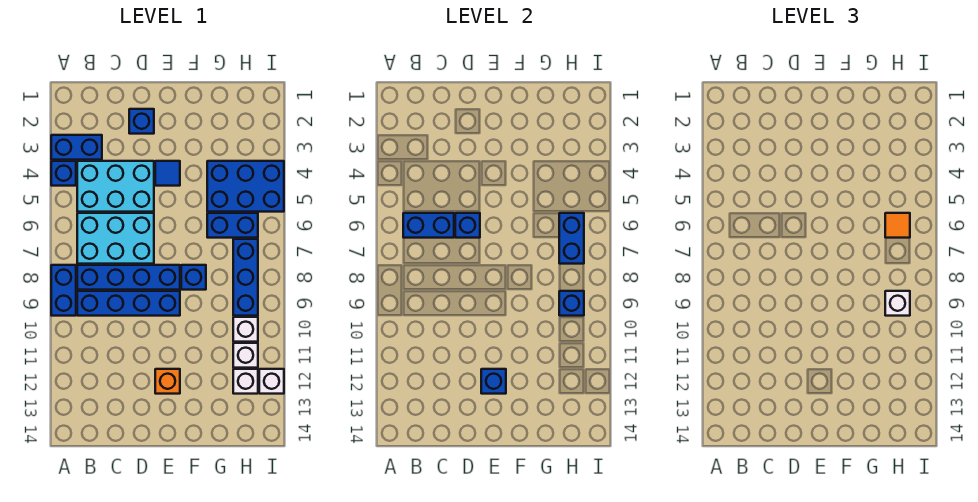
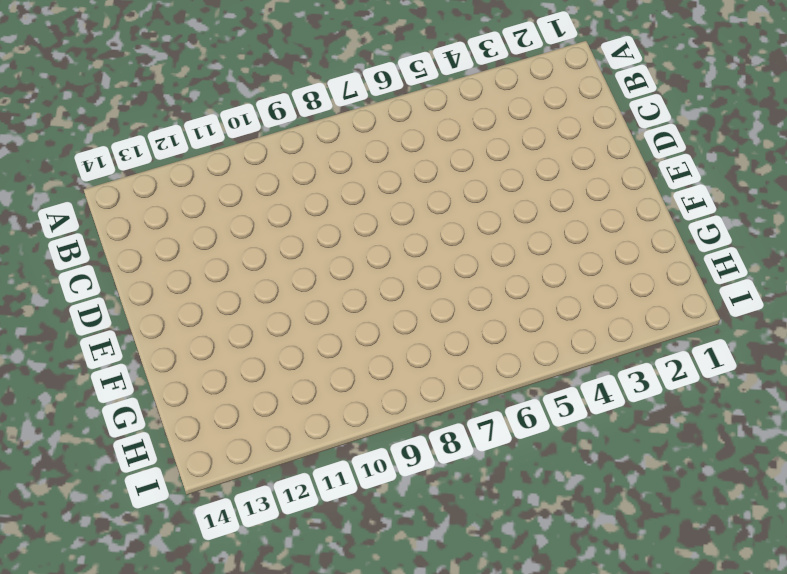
none -> blue 1x2 brick [51,135,102,160]
none -> blue 1x1 brick [51,161,76,186]
none -> blue 1x2 brick [51,265,76,316]

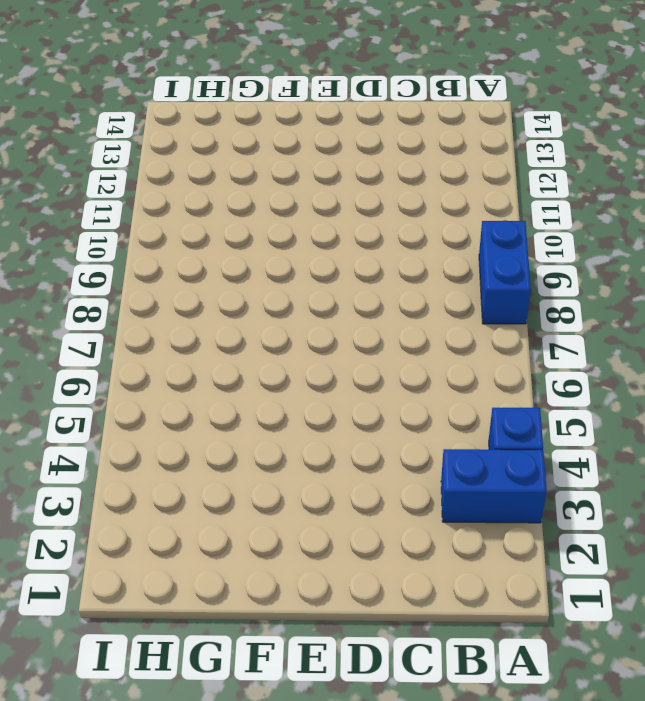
none -> cyan 2x3 brick [77,161,154,212]
none -> cyan 2x3 brick [77,213,154,264]
none -> blue 1x4 brick [77,265,180,290]

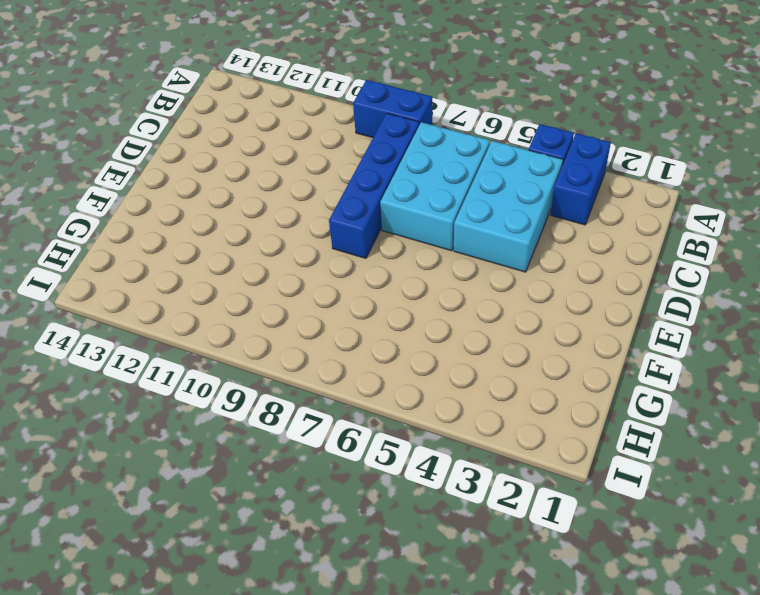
none -> blue 1x4 brick [77,291,180,316]
none -> blue 1x1 brick [129,109,154,134]
none -> blue 1x1 tile [155,161,180,186]

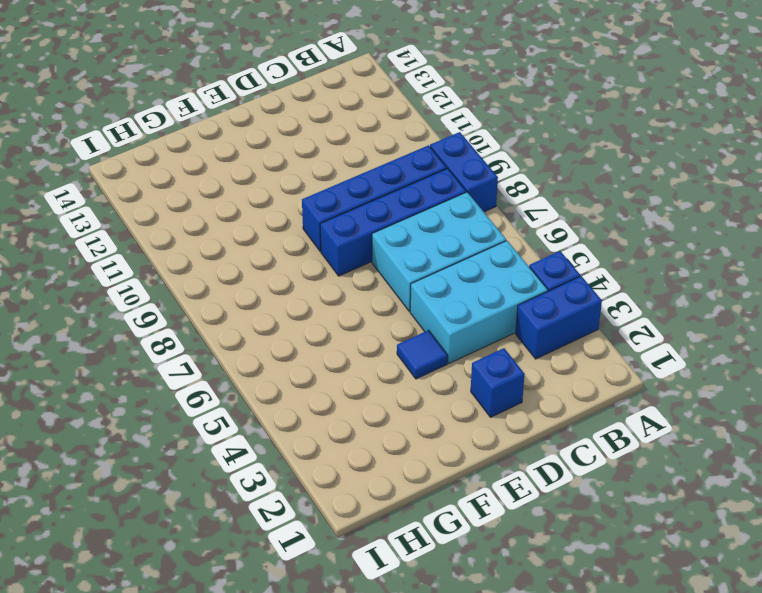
none -> orange 1x1 brick [155,369,180,394]
none -> blue 1x1 brick [181,265,206,290]
none -> blue 2x3 brick [207,161,284,212]

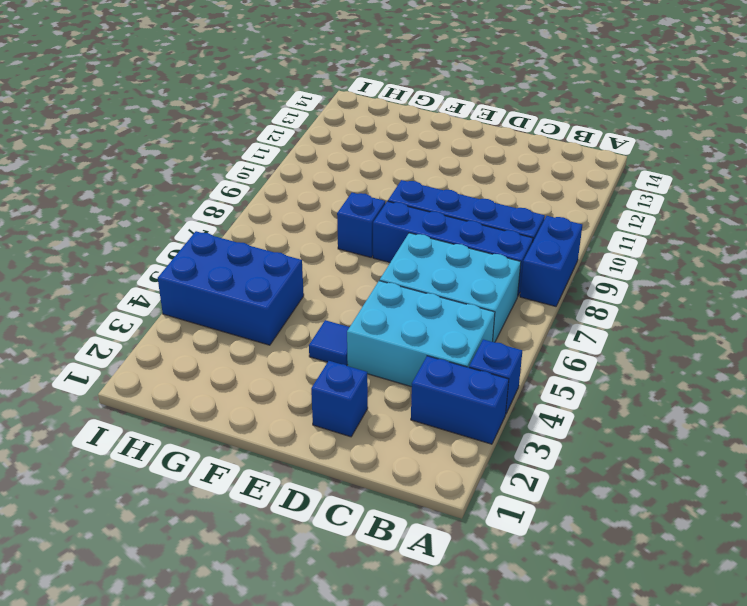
none -> orange 1x1 brick [155,369,180,394]
none -> blue 1x2 brick [207,213,258,238]
none -> blue 1x3 brick [233,239,258,316]

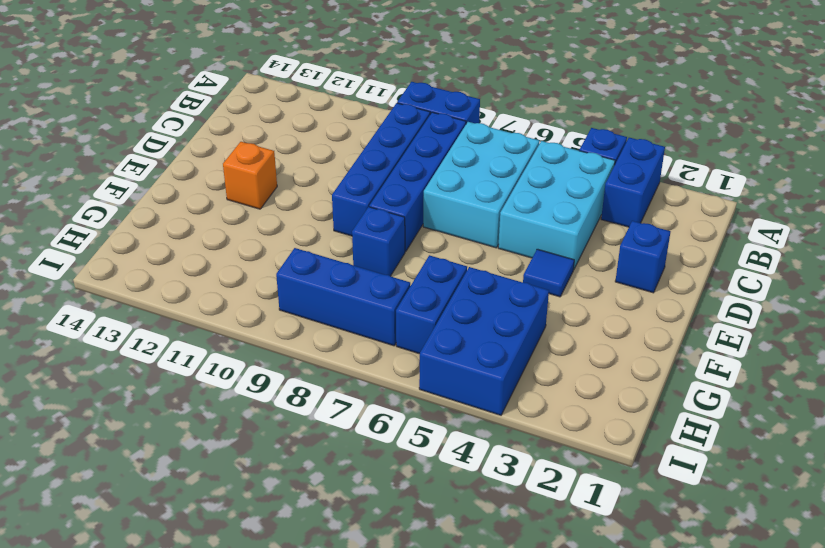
none -> white 1x1 brick [233,317,258,342]
none -> white 1x1 brick [233,343,258,368]
none -> white 1x1 brick [233,369,258,394]

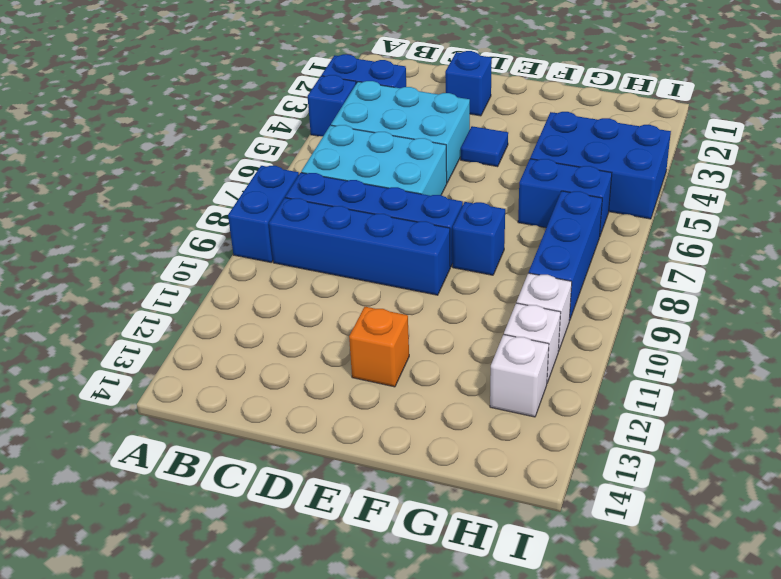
none -> white 1x1 brick [259,369,284,394]
none -> blue 1x2 brick [403,213,454,238]
none -> blue 1x1 brick [455,213,480,238]

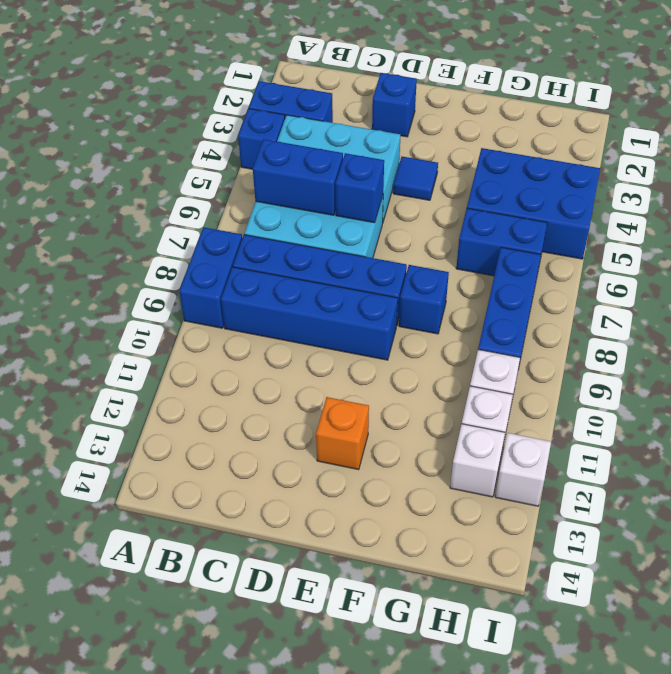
none -> blue 1x1 brick [481,369,506,394]
none -> blue 1x2 brick [559,213,584,264]
none -> blue 1x1 brick [559,291,584,316]

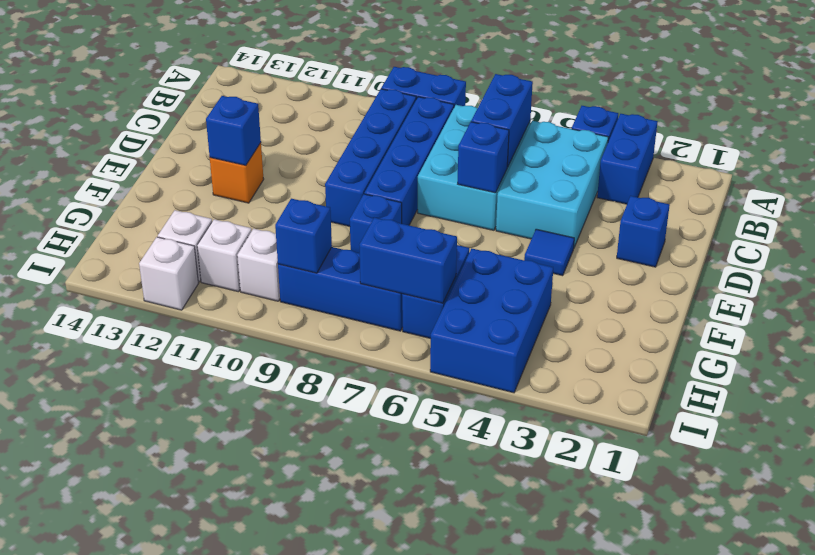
none -> orange 1x1 tile [885,213,910,238]
none -> white 1x1 brick [885,291,910,316]

